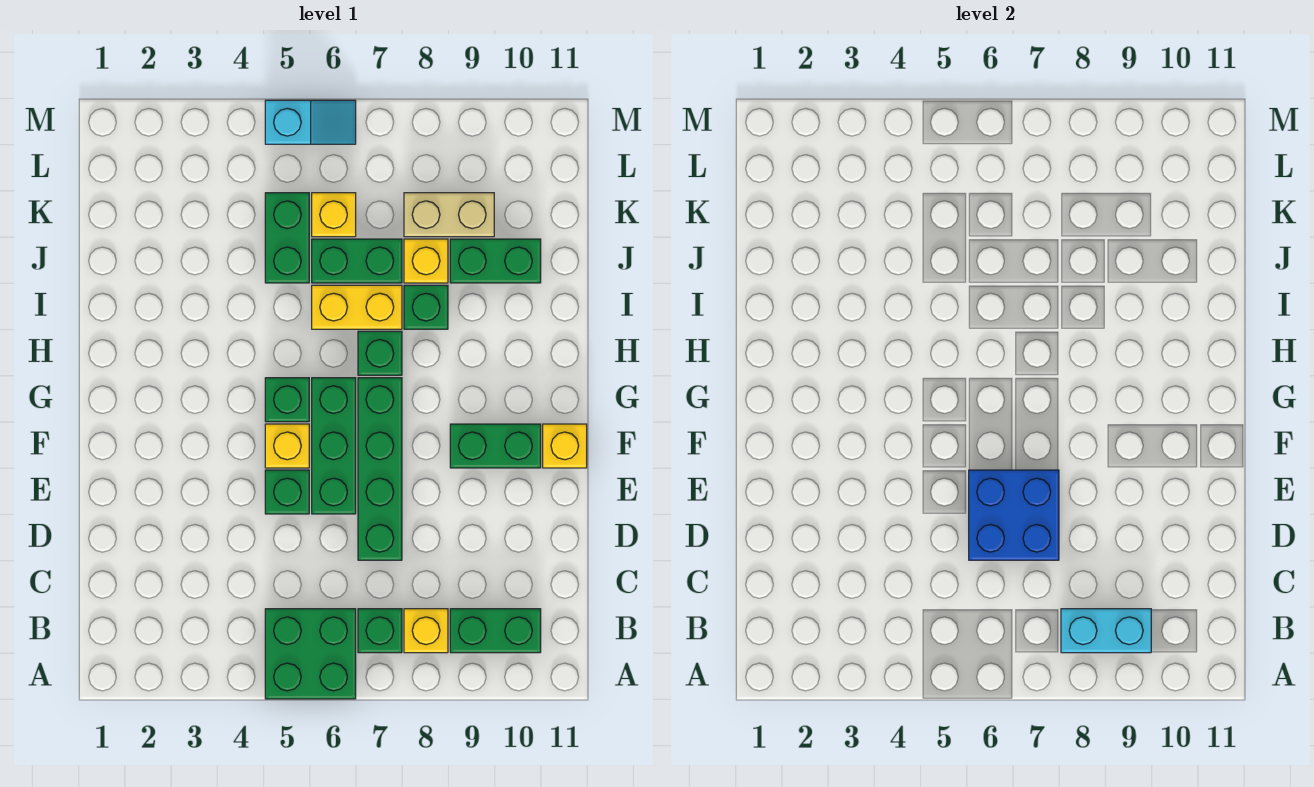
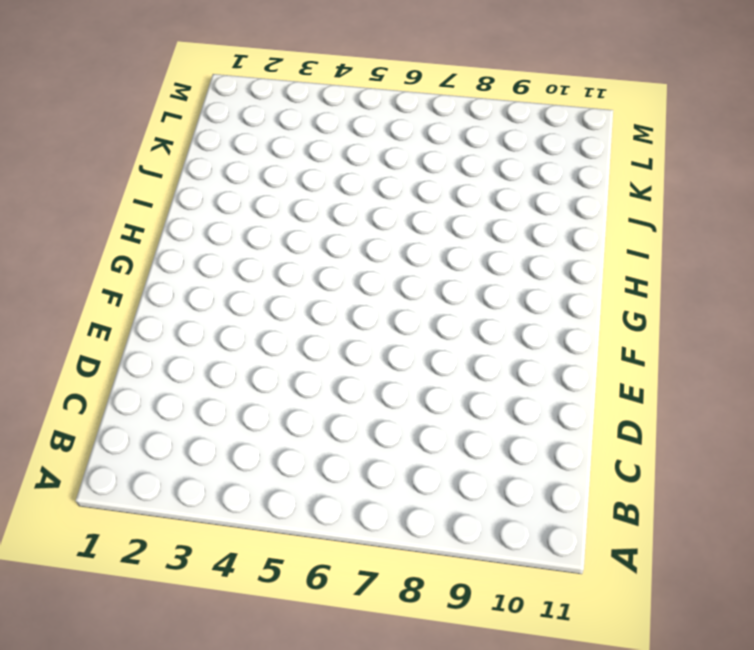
none -> green 2x2 brick [265,609,356,699]
none -> green 1x1 brick [358,609,402,653]
none -> yellow 1x1 brick [404,609,448,653]

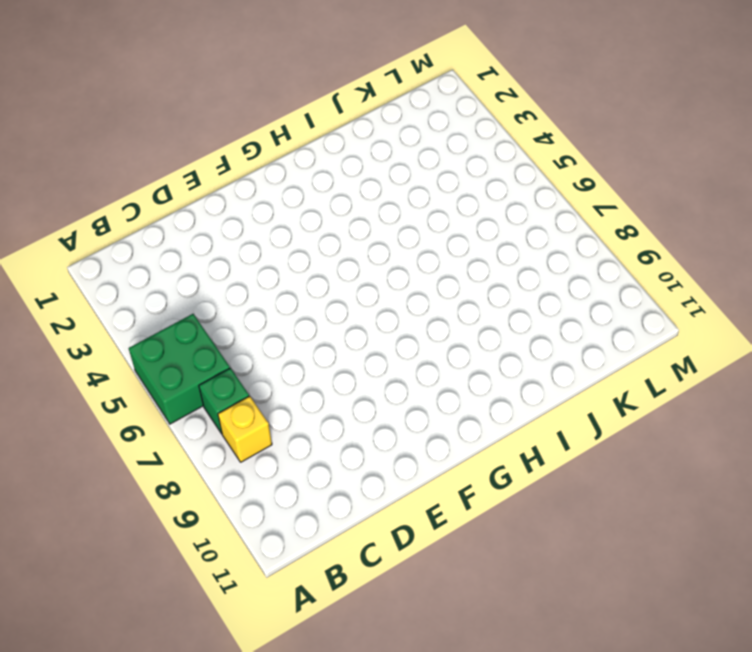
none -> green 1x2 brick [450,609,541,653]
none -> green 1x4 brick [358,378,402,560]
none -> green 1x1 brick [265,470,309,514]

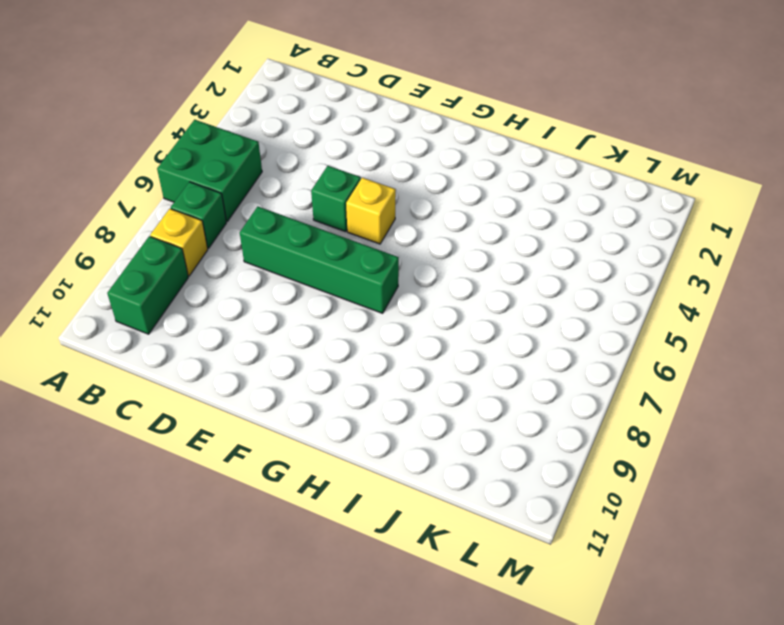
none -> green 1x3 brick [312,378,356,514]
none -> green 1x2 brick [450,424,541,468]
none -> yellow 1x1 brick [543,424,587,468]

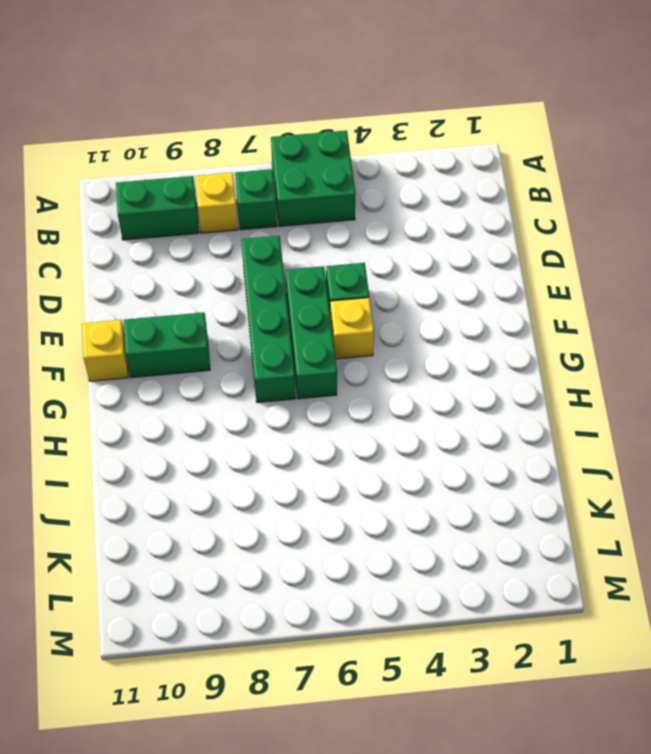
none -> green 1x1 brick [265,378,309,422]
none -> green 1x1 brick [358,331,402,375]
none -> yellow 1x2 brick [312,285,402,329]

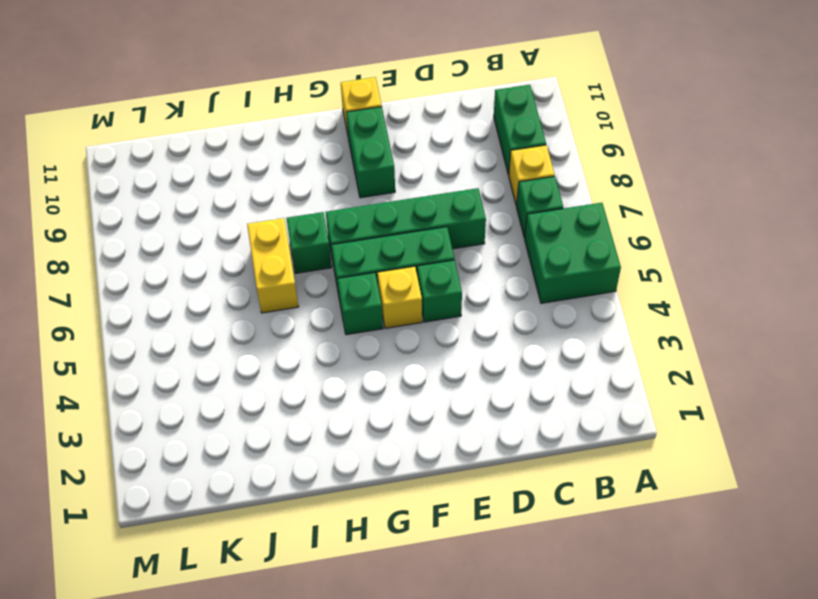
none -> green 1x1 brick [404,285,448,329]
none -> green 1x2 brick [265,193,309,283]
none -> green 1x2 brick [312,239,402,283]

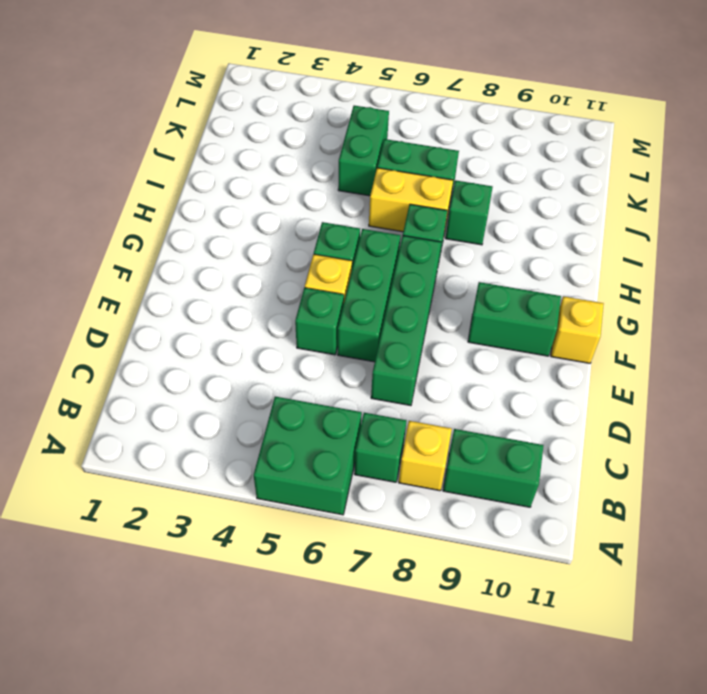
none -> yellow 1x1 brick [404,239,448,283]
none -> green 1x2 brick [450,239,541,283]
none -> yellow 1x1 brick [312,193,356,237]

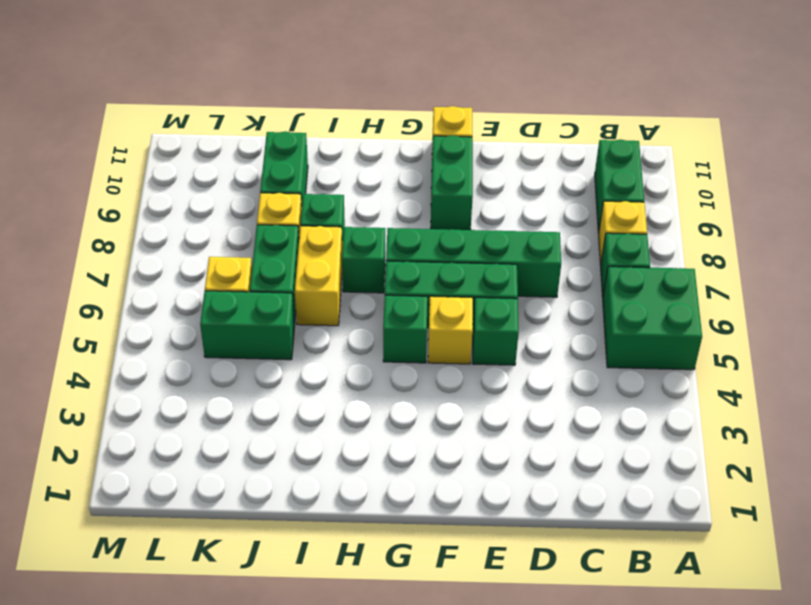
none -> tan 1x2 brick [404,193,494,237]
none -> cyan 1x2 slope [265,100,356,144]
none -> cyan 1x2 brick [1061,609,1151,653]

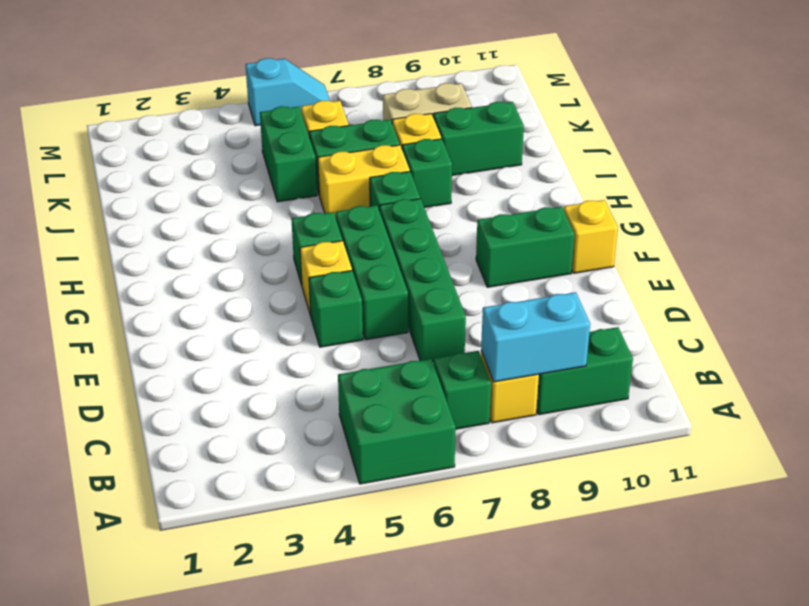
none -> blue 2x2 brick [969,470,1059,560]

